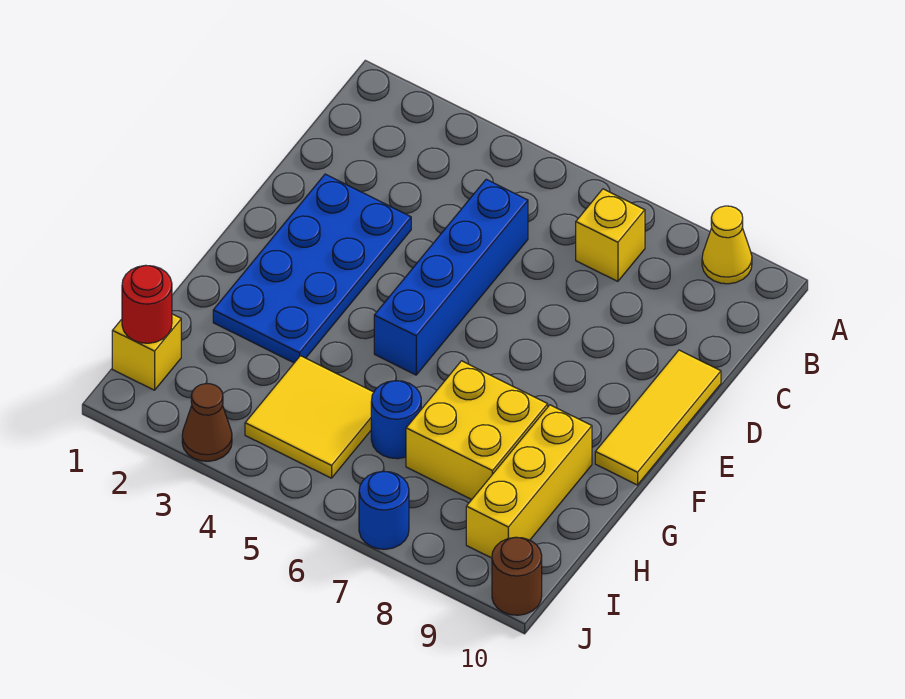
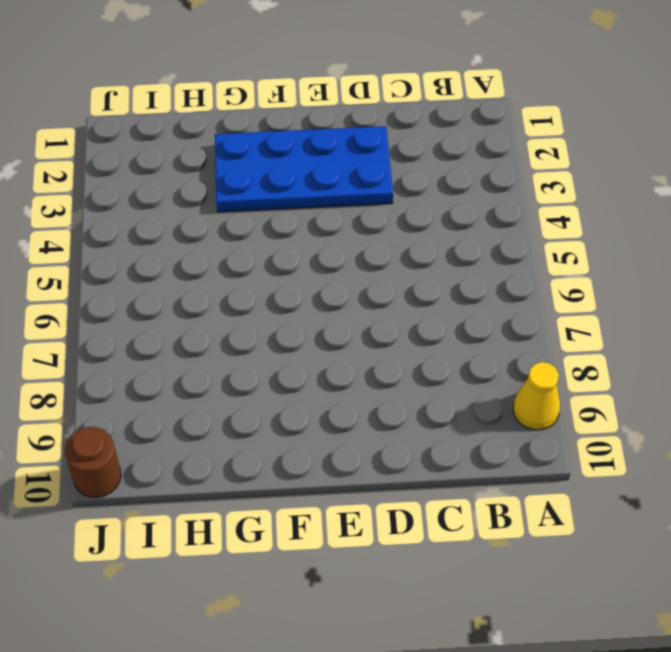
none -> yellow 1x1 brick [576,189,645,281]
none -> blue 1x4 brick [374,179,528,375]
none -> yellow 1x3 tile [595,350,721,485]

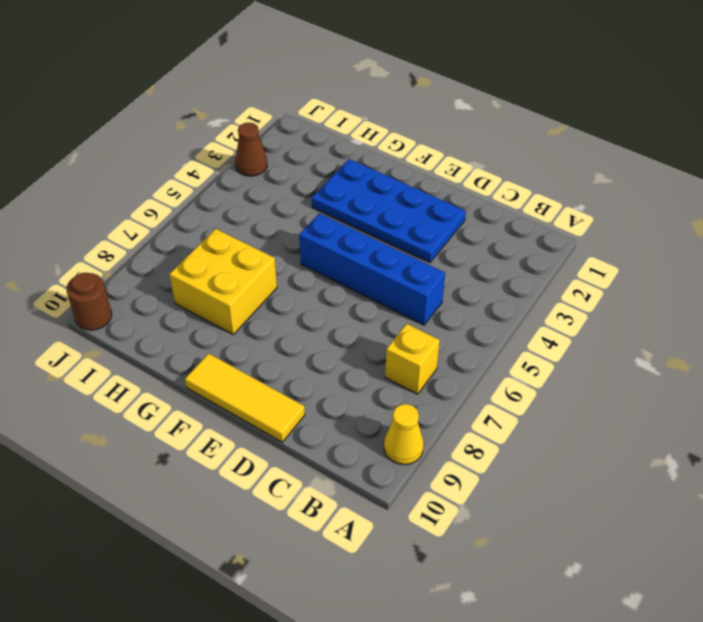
none -> yellow 1x3 brick [466,405,592,558]
none -> yellow 2x2 tile [245,356,374,478]
none -> blue 1x1 round brick [371,381,421,459]

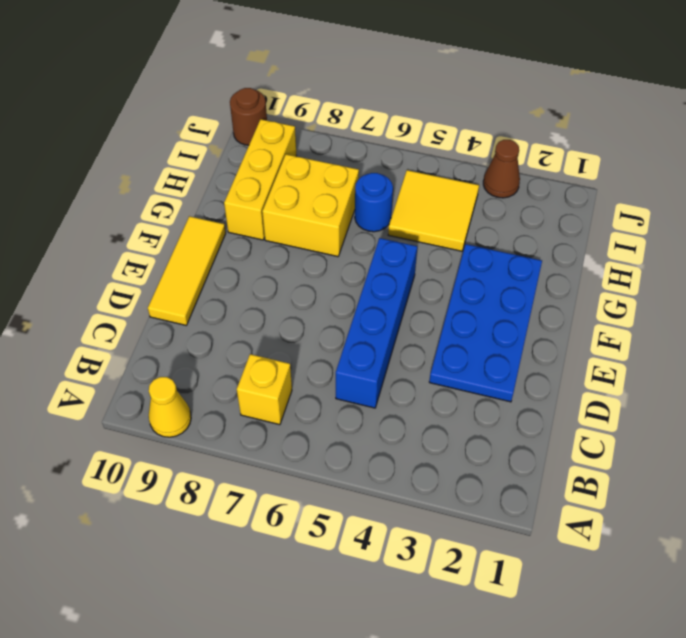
none -> yellow 1x1 brick [112,314,181,390]
none -> blue 1x1 round brick [359,471,409,549]
none -> red 1x1 round brick [122,265,172,343]

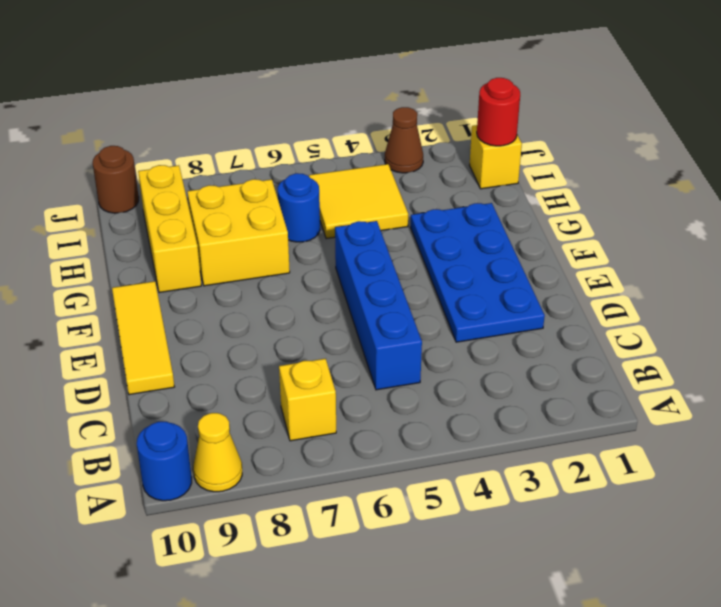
blue 1x1 round brick [137,422,192,501] -> blue 1x1 round brick moved to [359,471,409,549]

